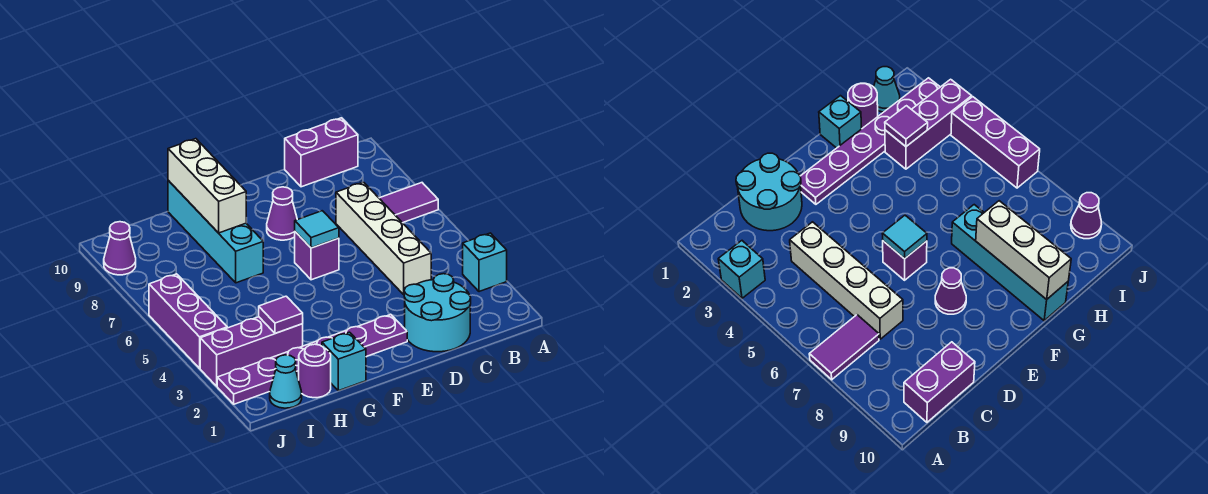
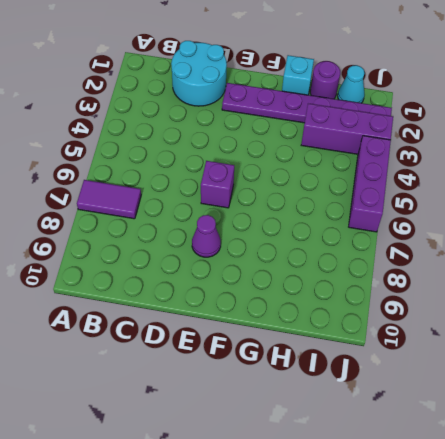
none -> cyan 1x1 brick [463,233,507,292]
none -> purple 1x2 brick [285,118,358,187]
none -> white 1x4 brick [336,182,431,294]

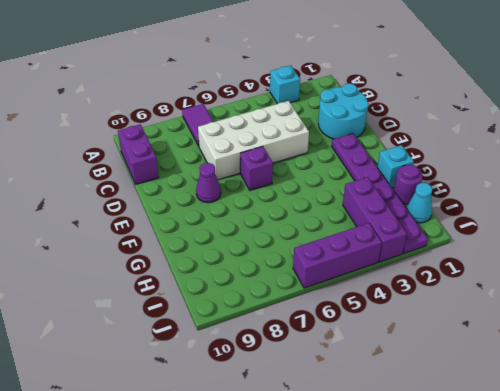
white 2x4 brick [198,101,309,180] -> white 1x4 brick [336,182,431,294]
none -> cyan 1x4 brick [168,181,263,283]
none -> purple 1x1 cone [104,222,136,275]
none -> cyan 1x1 tile [295,211,339,248]

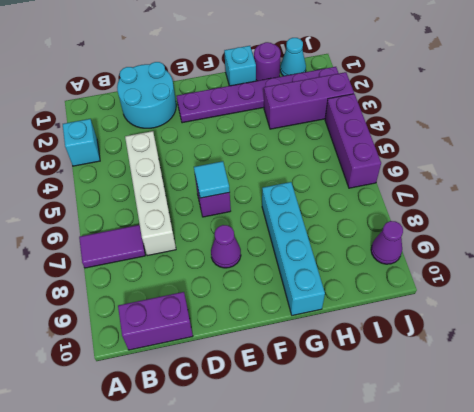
none -> white 1x3 brick [168,139,246,233]
none -> purple 1x1 tile [259,296,303,333]

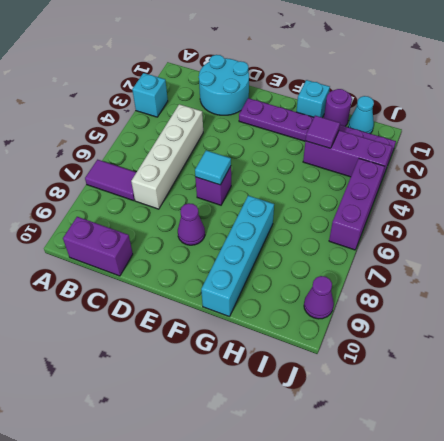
none -> white 1x3 brick [168,139,246,233]

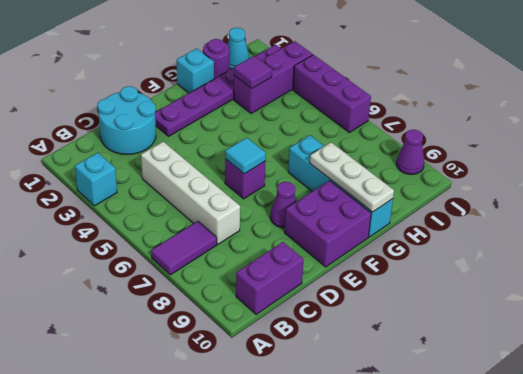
purple 2x2 brick [285,181,371,267] -> none
white 1x3 plate [310,142,394,212] -> white 1x3 brick [168,139,246,233]

